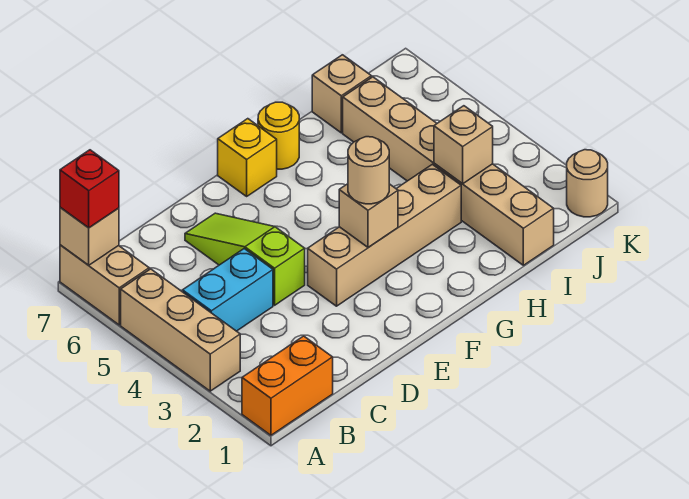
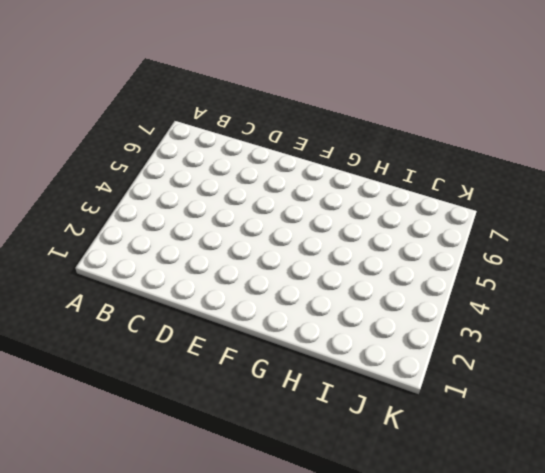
none -> orange 1x2 brick [242,336,333,435]
none -> tan 1x3 brick [121,269,240,391]
none -> tan 1x2 brick [60,245,149,325]

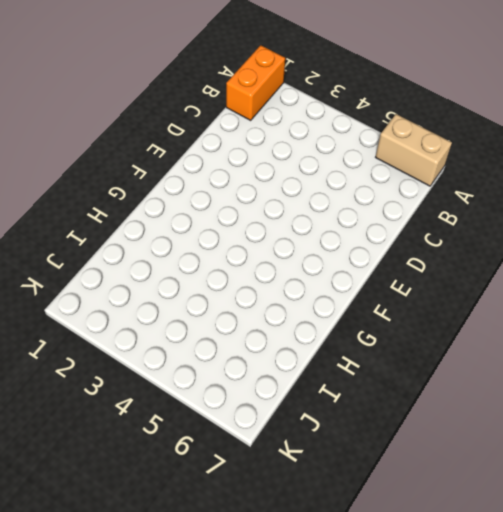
none -> tan 1x3 brick [121,269,240,391]
none -> cyan 1x2 brick [183,249,273,331]
none -> lime 1x3 slope [185,213,305,305]

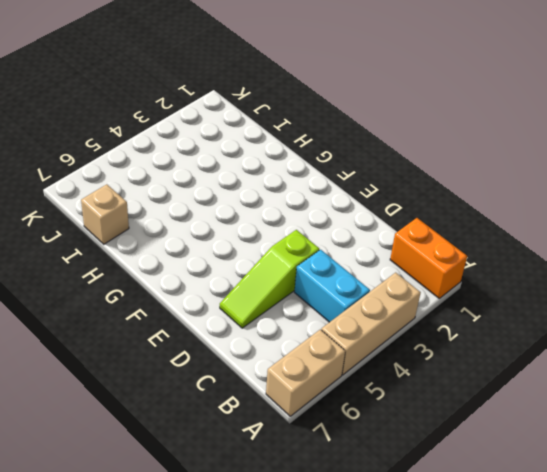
none -> tan 1x4 brick [308,164,461,306]
none -> yellow 1x1 brick [218,119,277,196]
none -> yellow 1x1 round brick [258,102,299,169]

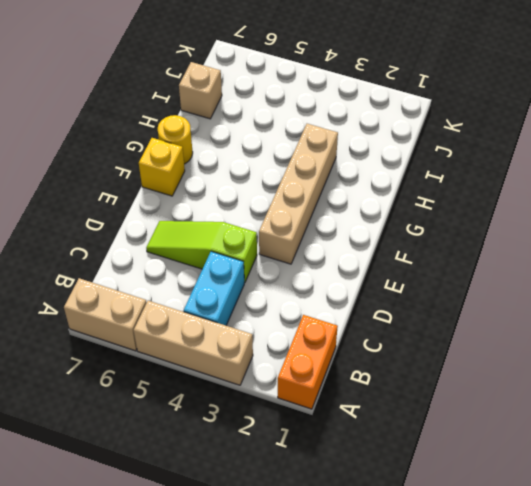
none -> tan 1x6 brick [343,77,554,265]
none -> tan 1x1 round brick [567,150,608,217]
none -> tan 1x1 brick [60,207,119,265]

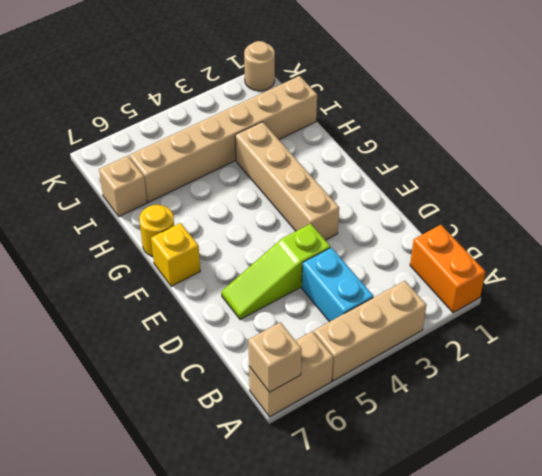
none -> tan 1x1 brick [339,184,398,247]
none -> tan 1x1 brick [434,106,493,184]
none -> red 1x1 brick [60,150,119,228]

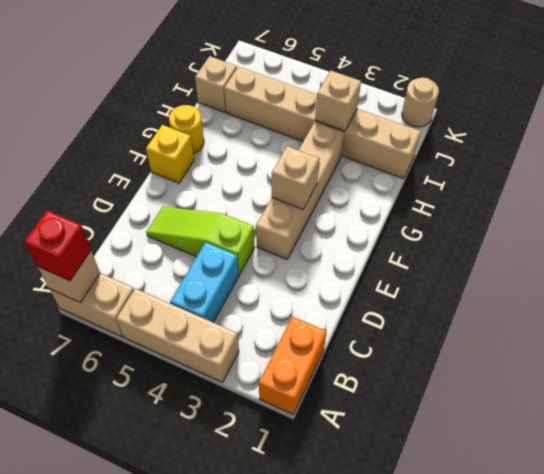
none -> tan 1x1 round brick [348,137,389,204]

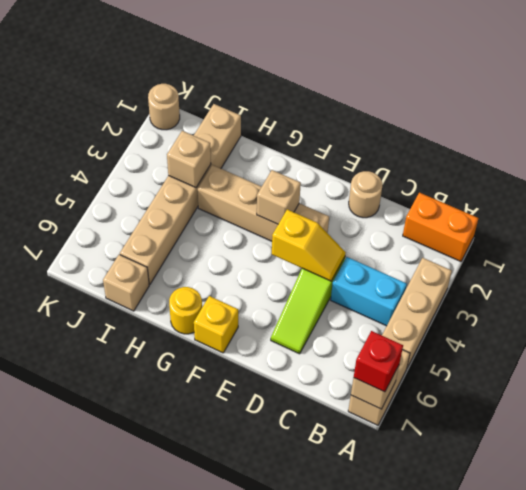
tan 1x1 round brick [349,171,382,218] -> tan 1x1 round brick moved to [348,137,389,204]
yellow 1x2 slope [272,210,346,281] -> none

